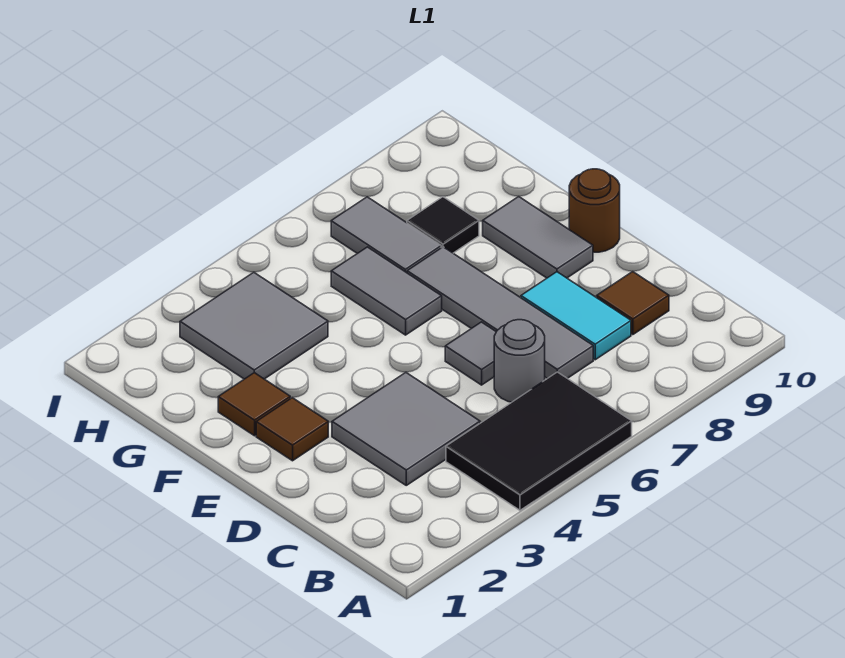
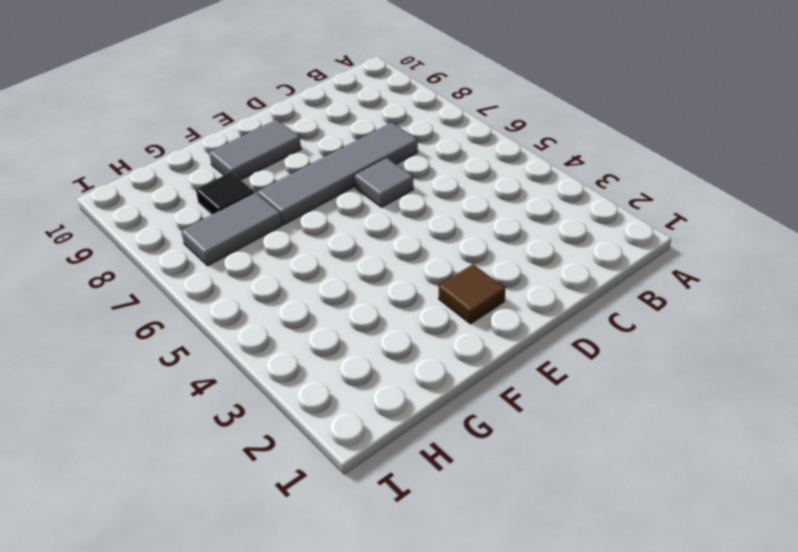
none -> black 2x3 tile [446,372,632,510]
none -> grey 2x2 tile [332,373,480,485]
none -> grey 1x1 round brick [494,320,545,402]

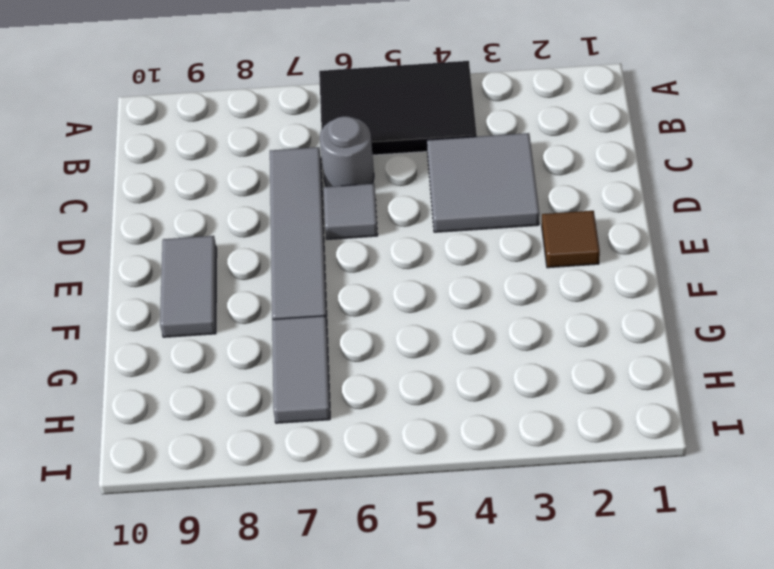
none -> cyan 1x2 tile [521,272,631,360]
none -> brown 1x1 tile [597,272,669,335]
none -> brown 1x1 round brick [569,169,620,252]

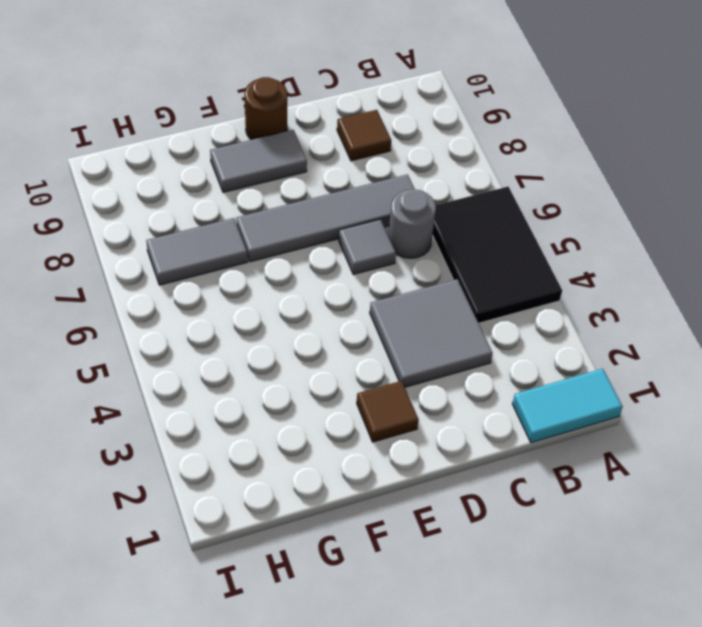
cyan 1x2 tile [512,369,623,443] -> cyan 1x2 tile moved to [521,272,631,360]
none -> brown 1x1 tile [218,373,290,436]
none -> grey 1x2 tile [331,247,442,335]
none -> grey 2x2 tile [180,272,328,379]

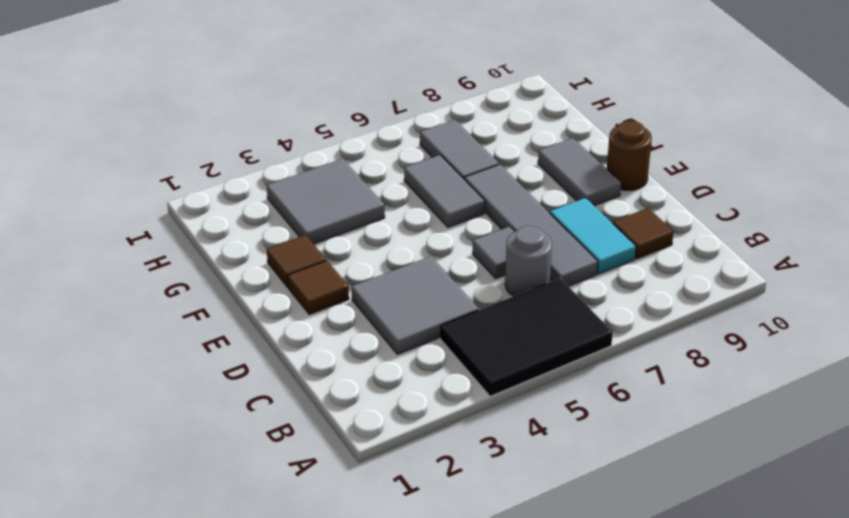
none -> black 1x1 tile [407,197,479,253]

